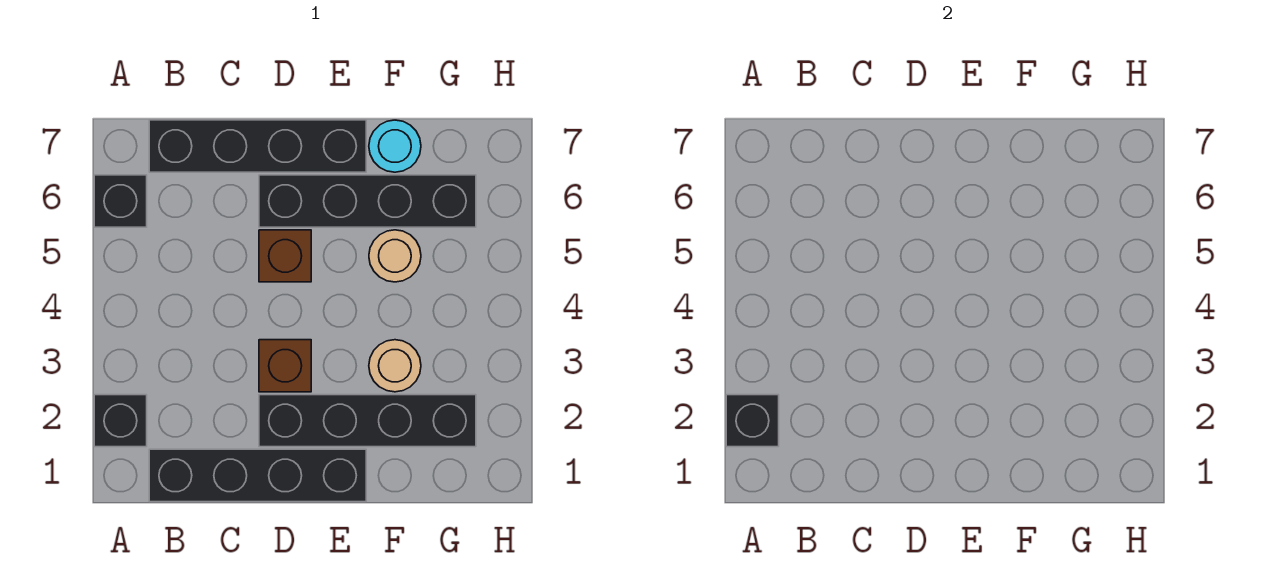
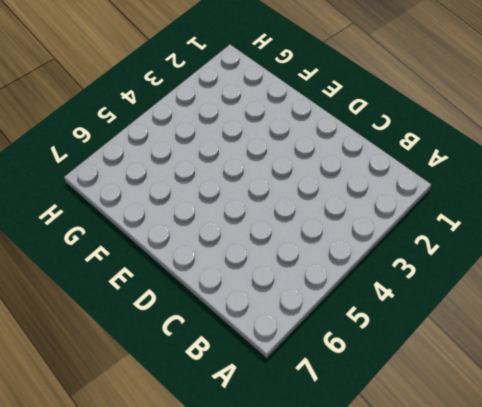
none -> black 1x1 brick [94,395,147,447]
none -> black 1x1 brick [94,175,147,227]
none -> black 1x4 brick [149,449,366,502]

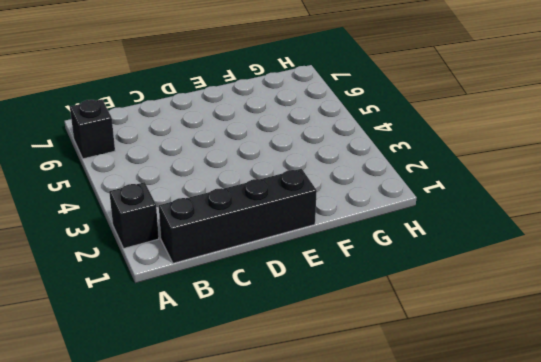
none -> black 1x4 brick [149,120,366,172]
none -> black 1x4 brick [259,395,476,447]
none -> brown 1x1 brick [259,340,311,392]

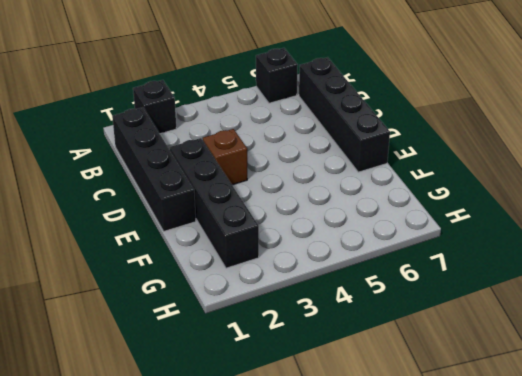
none -> brown 1x1 brick [259,230,311,282]
none -> black 1x4 brick [259,175,476,227]
none -> tan 1x1 round brick [369,340,421,392]

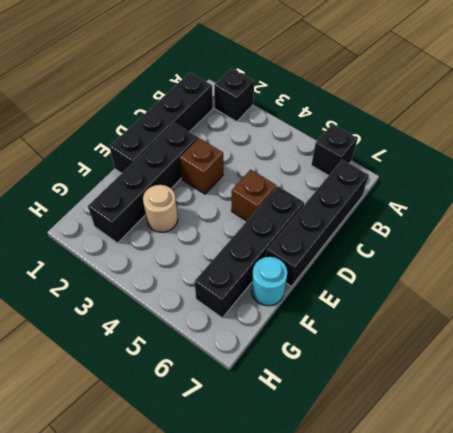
none -> tan 1x1 round brick [369,230,421,282]
none -> black 1x1 brick [726,395,779,447]

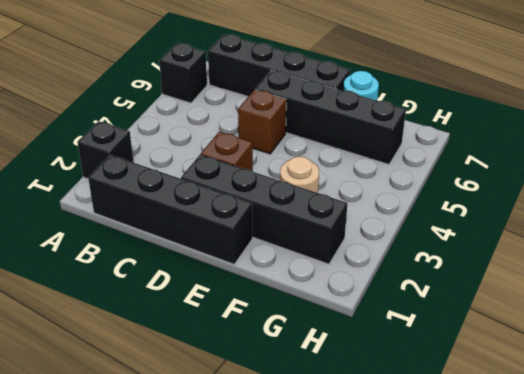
none -> tan 1x1 round brick [369,230,421,282]
none -> black 1x1 brick [726,395,779,447]

